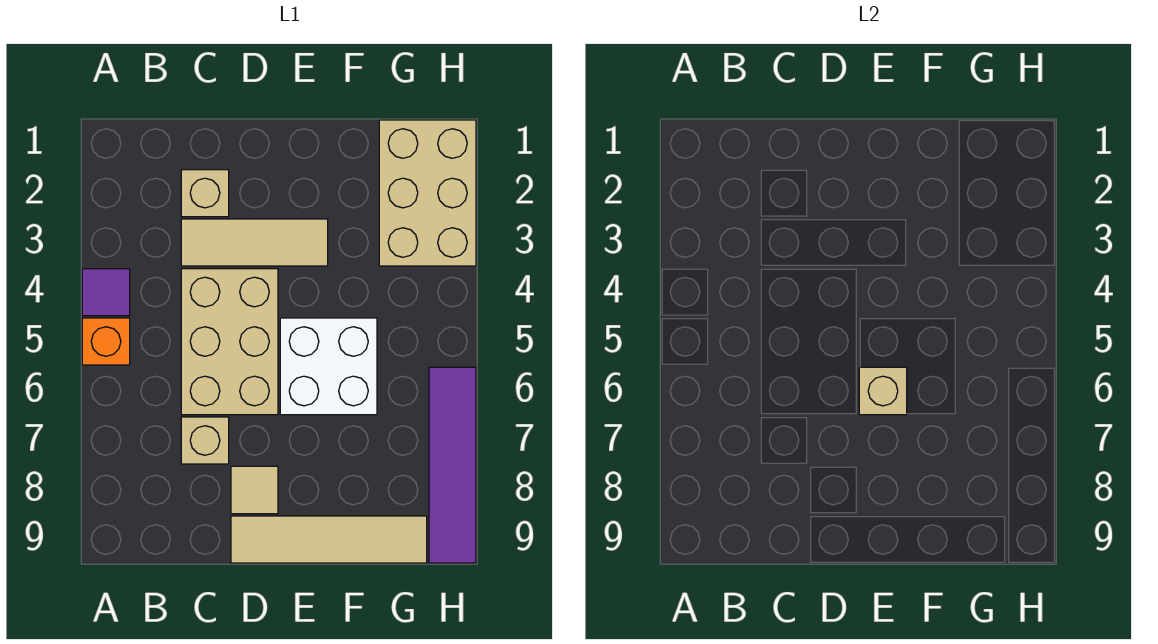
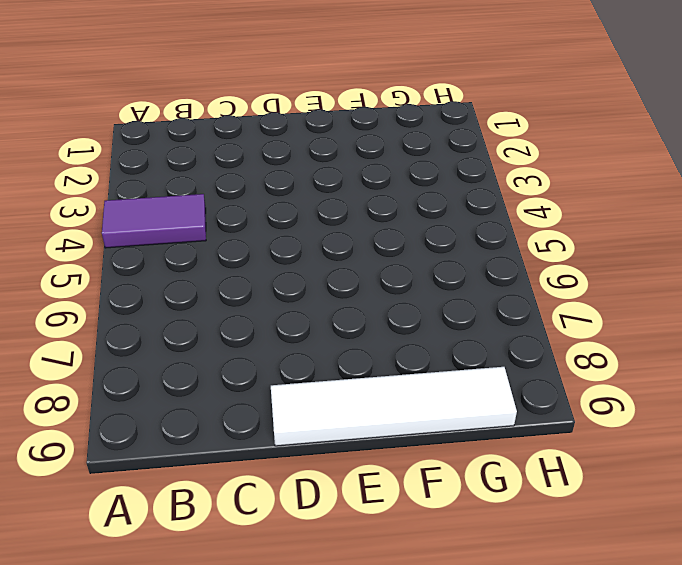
purple 1x2 tile [102,194,206,248] -> purple 1x1 tile [82,269,130,316]
white 1x4 tile [271,367,517,446] -> tan 1x4 tile [231,516,427,563]
none -> orange 1x1 brick [82,318,130,365]
none -> tan 1x1 brick [181,170,229,217]
none -> tan 1x3 tile [181,219,328,266]

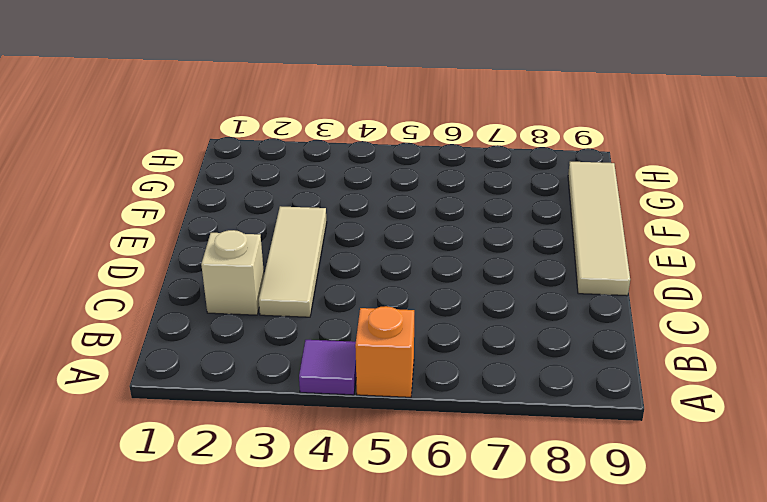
none -> tan 2x3 brick [181,269,278,415]
none -> tan 1x1 brick [181,417,229,464]
none -> tan 1x1 tile [231,466,278,514]

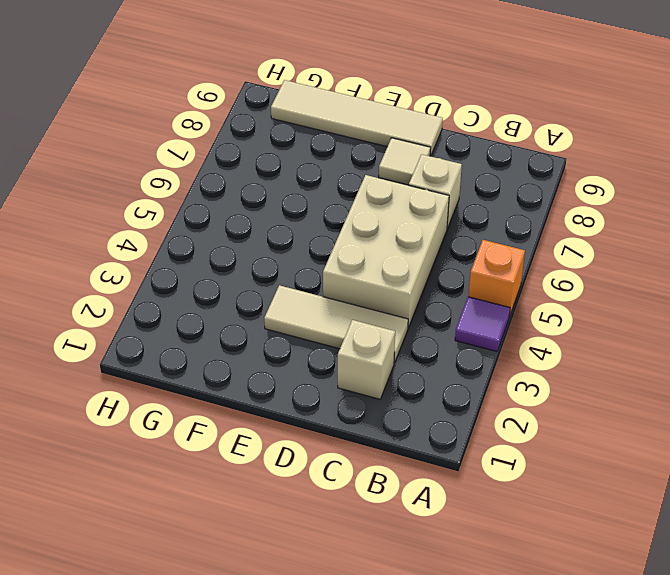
none -> white 2x2 brick [280,318,377,415]
none -> tan 2x3 brick [379,120,476,266]
none -> purple 1x4 tile [429,367,476,563]

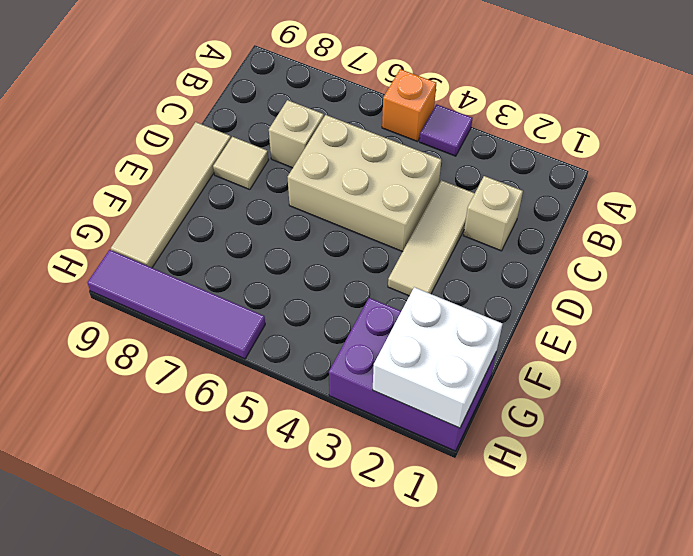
purple 2x3 brick [329,298,496,451] -> tan 2x3 brick [379,120,476,266]
white 2x2 brick [373,287,503,428] -> white 2x2 brick moved to [280,318,377,415]
none -> tan 1x1 brick [859,367,907,415]

